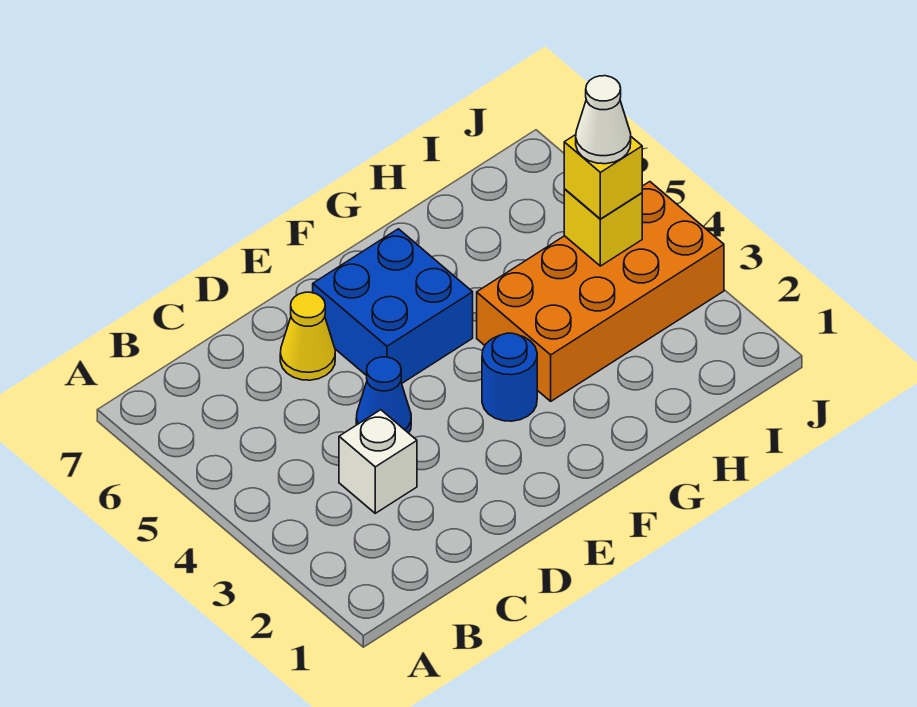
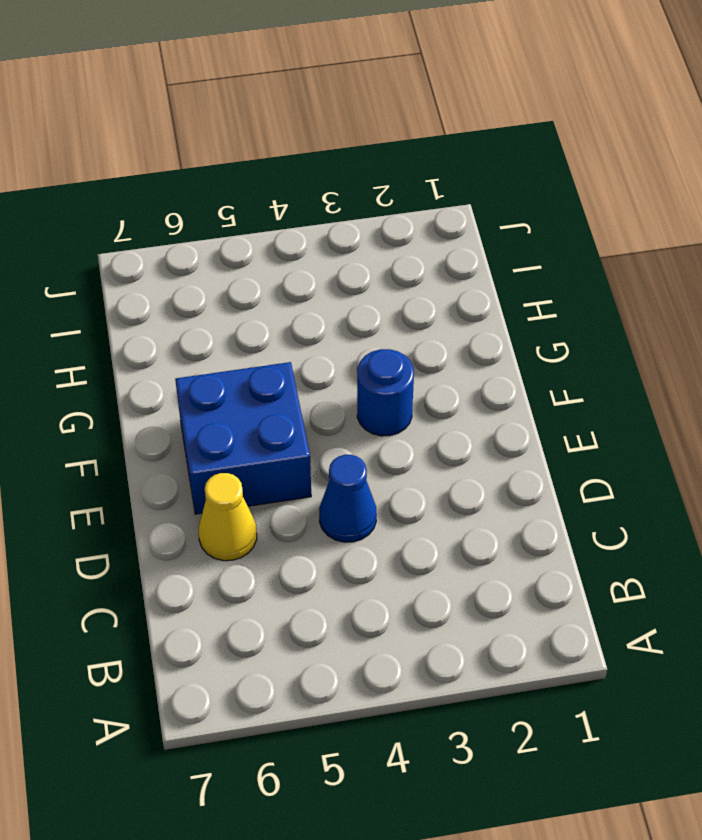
none -> white 1x1 brick [339,410,417,513]
none -> orange 2x4 brick [477,182,724,401]

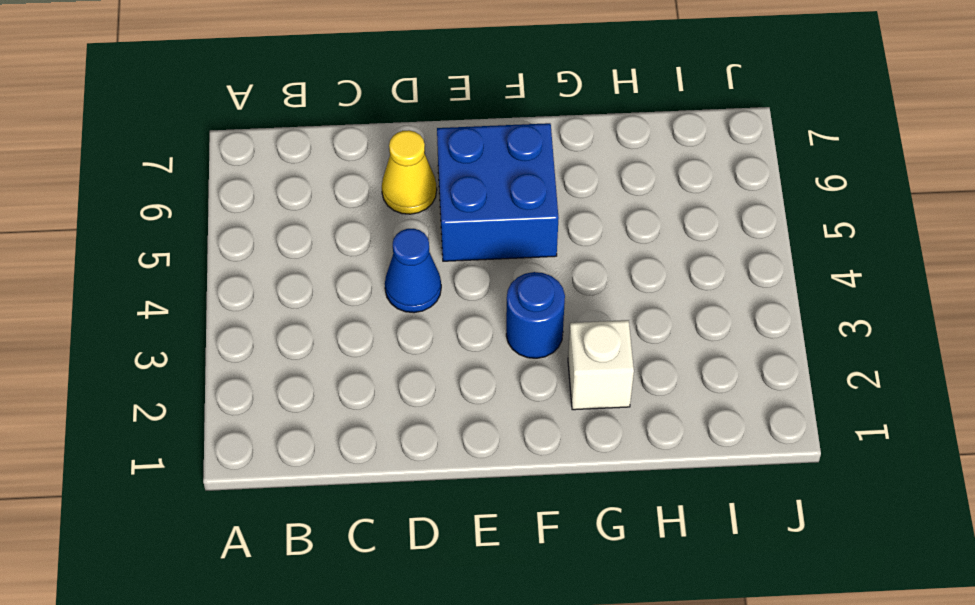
white 1x1 brick [568,320,634,410] -> white 1x1 brick moved to [339,410,417,513]
none -> orange 2x4 brick [477,182,724,401]
none -> yellow 1x1 brick [564,189,642,266]

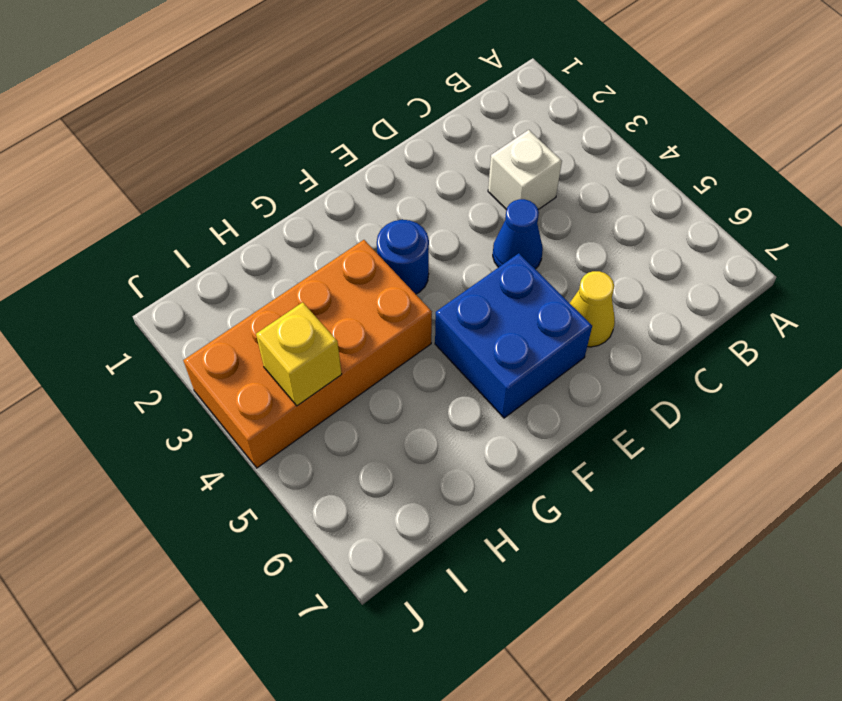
none -> yellow 1x1 brick [564,135,642,219]
none -> white 1x1 cone [576,76,631,164]

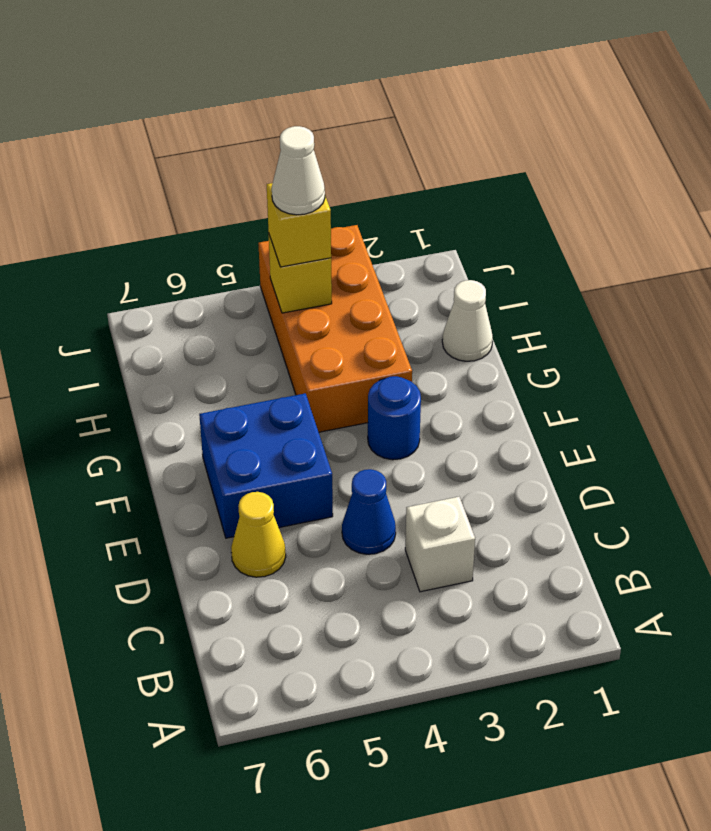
white 1x1 cone [442,280,493,361] -> none

